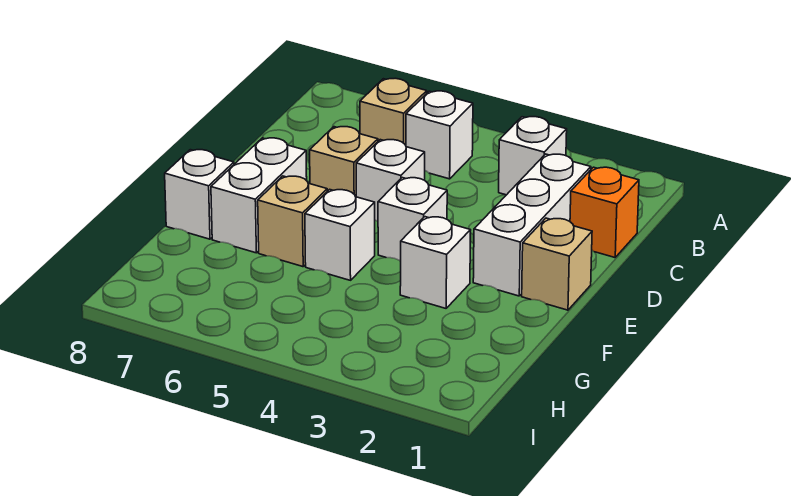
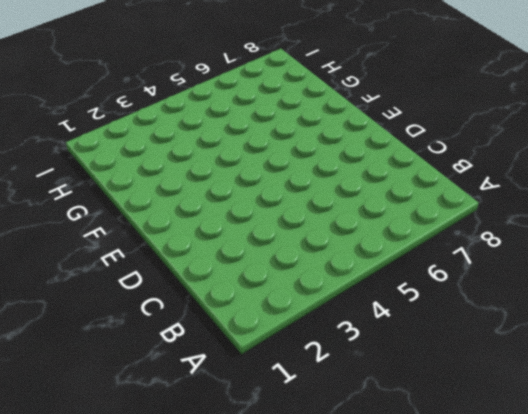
none -> white 1x1 brick [499,117,567,195]
none -> white 1x1 brick [406,91,473,179]
none -> tan 1x1 brick [360,78,427,145]

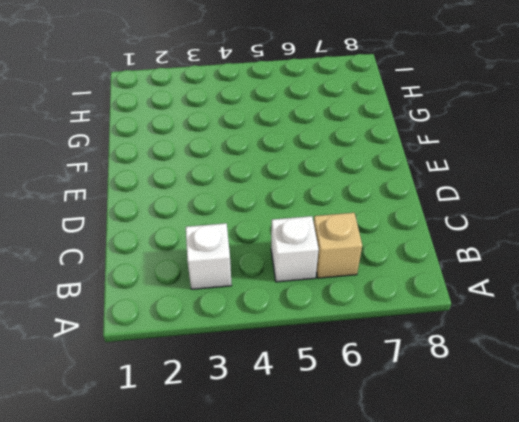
none -> orange 1x1 brick [570,167,639,257]
none -> white 1x3 brick [473,154,591,296]
none -> white 1x1 brick [356,140,425,221]

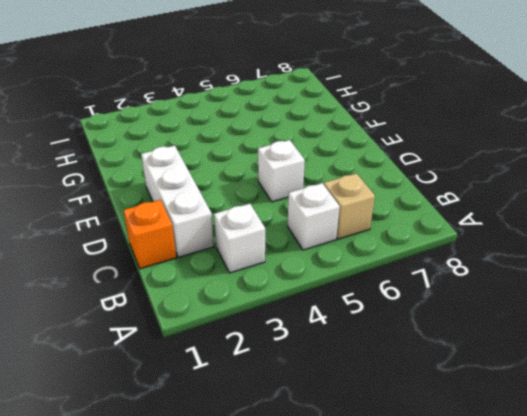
none -> tan 1x1 brick [310,127,378,197]
none -> tan 1x1 brick [522,218,592,310]
none -> white 1x1 brick [378,178,447,261]

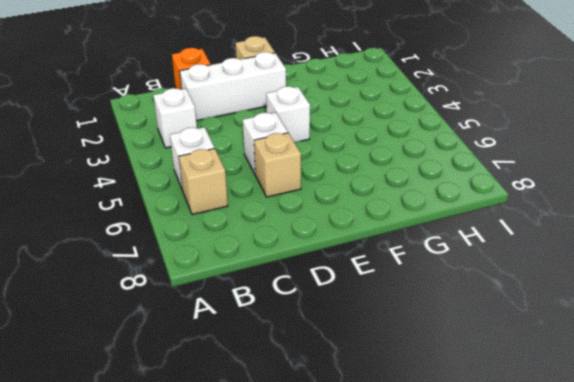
none -> white 1x2 brick [211,138,307,253]
none -> white 1x1 brick [400,217,471,308]
none -> white 1x1 brick [305,189,375,280]

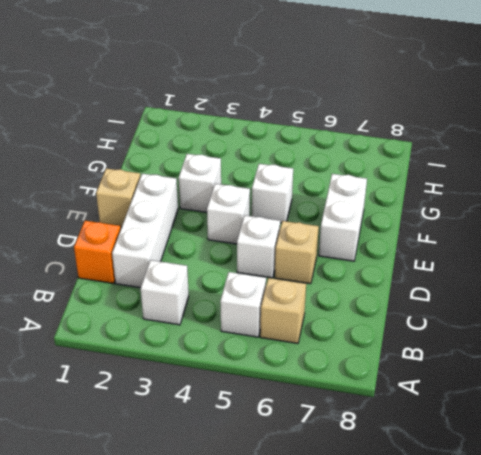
none -> tan 1x1 brick [258,176,327,267]
none -> white 1x1 brick [165,150,234,239]

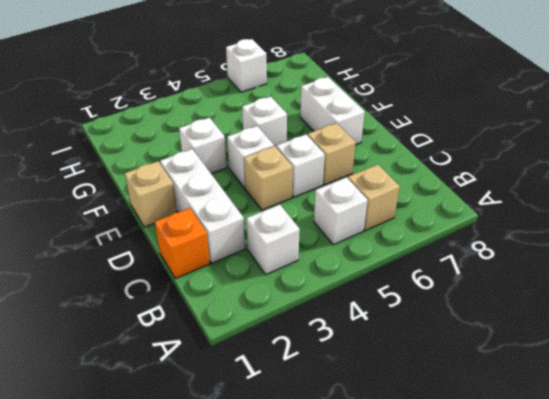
tan 1x1 brick [244,146,293,210] -> tan 1x1 brick moved to [258,176,327,267]
white 1x1 brick [226,39,267,92] -> white 1x1 brick moved to [165,150,234,239]

